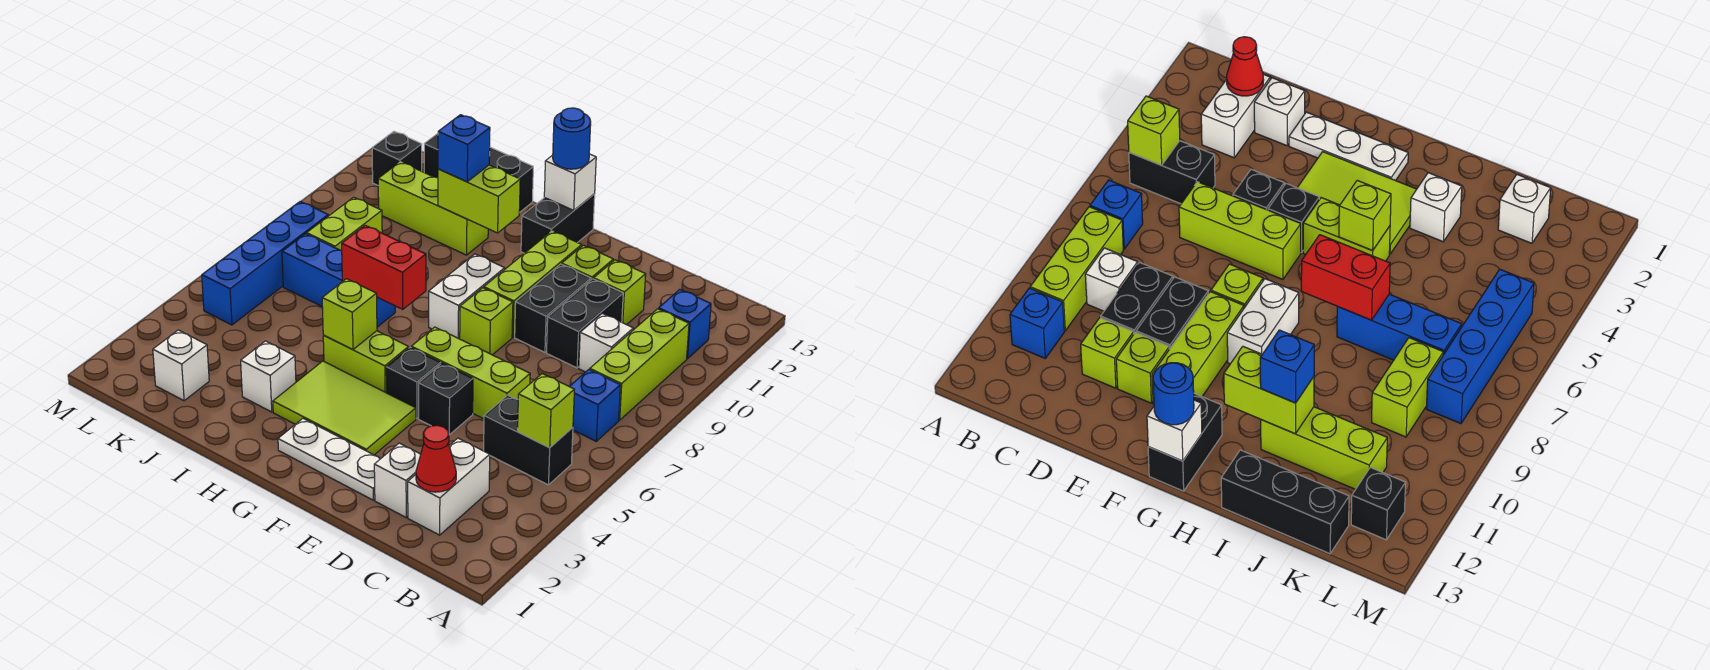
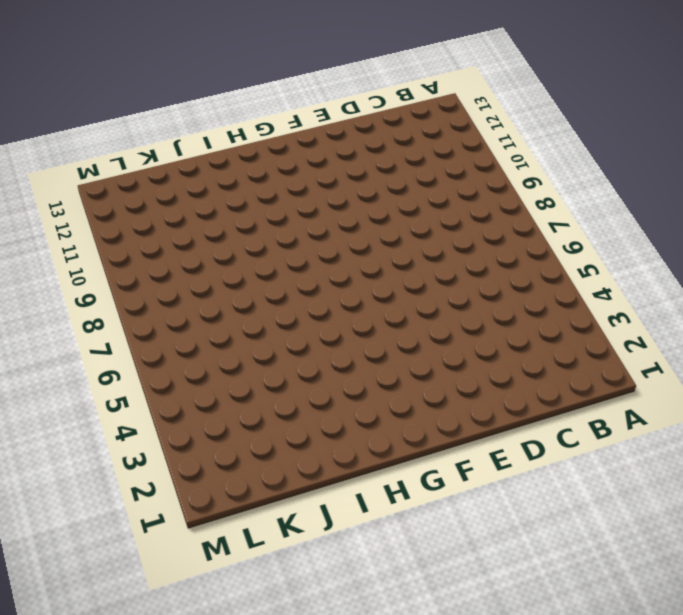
none -> black 1x2 brick [484,395,573,485]
none -> blue 1x1 brick [569,370,621,441]
none -> lime 1x3 brick [590,309,689,420]
none -> blue 1x1 brick [659,289,711,359]

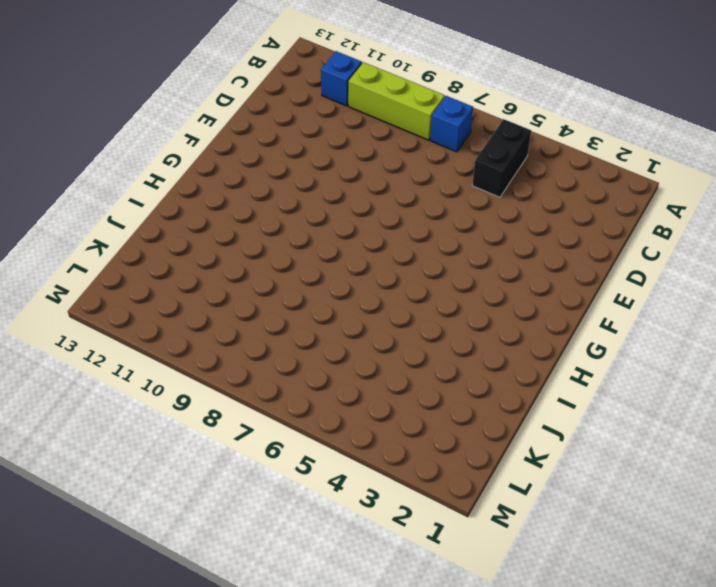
none -> white 1x2 brick [408,438,490,535]
none -> white 1x1 brick [579,313,633,372]
none -> white 1x1 brick [374,443,421,517]
none -> lime 1x3 brick [411,327,530,419]

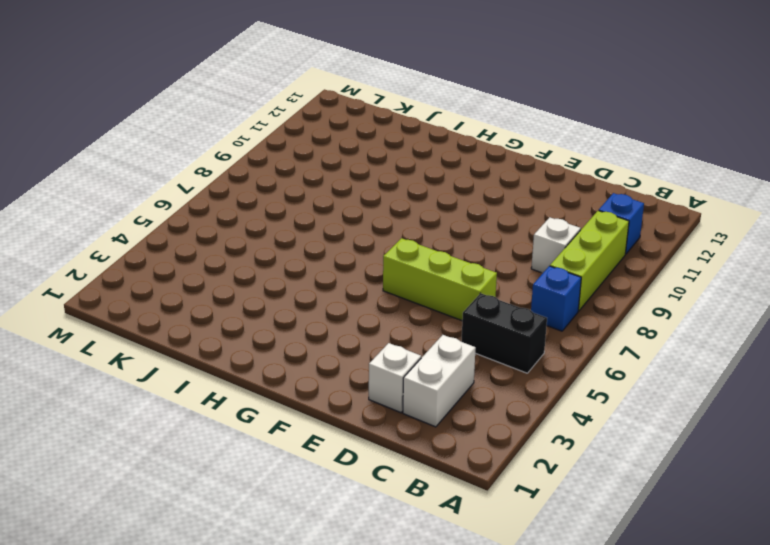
none -> black 1x2 brick [547,279,623,368]
none -> lime 1x1 brick [594,260,646,325]
none -> white 1x3 plate [278,419,380,500]
none -> black 1x1 brick [419,363,473,435]

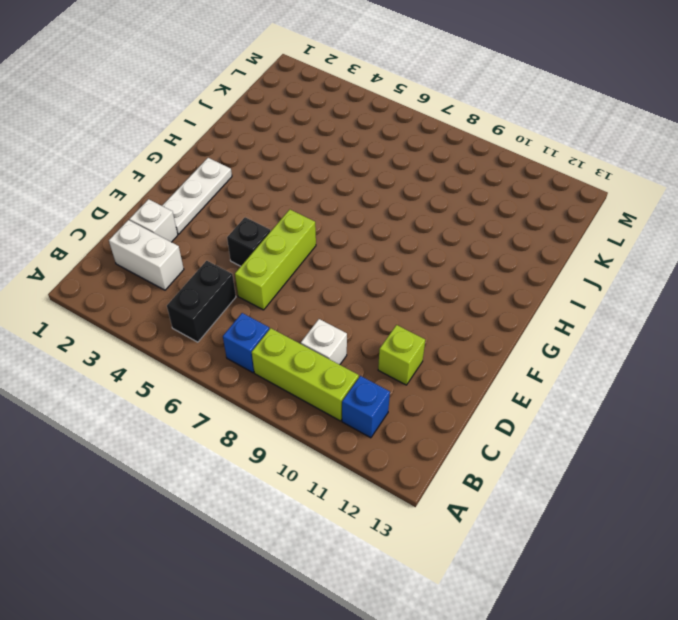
none -> black 1x2 brick [547,279,623,368]
none -> black 1x2 brick [515,264,591,352]
none -> lime 1x1 brick [562,245,613,280]
none -> lime 2x3 tile [273,361,416,455]

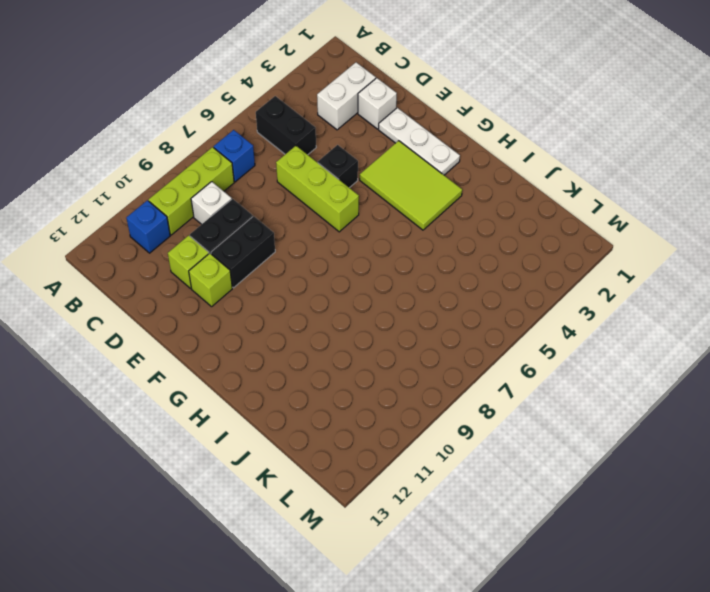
none -> black 1x1 brick [386,347,441,418]
none -> lime 1x1 brick [460,288,513,355]
none -> lime 1x3 brick [484,231,582,337]
none -> lime 1x2 brick [323,331,409,393]

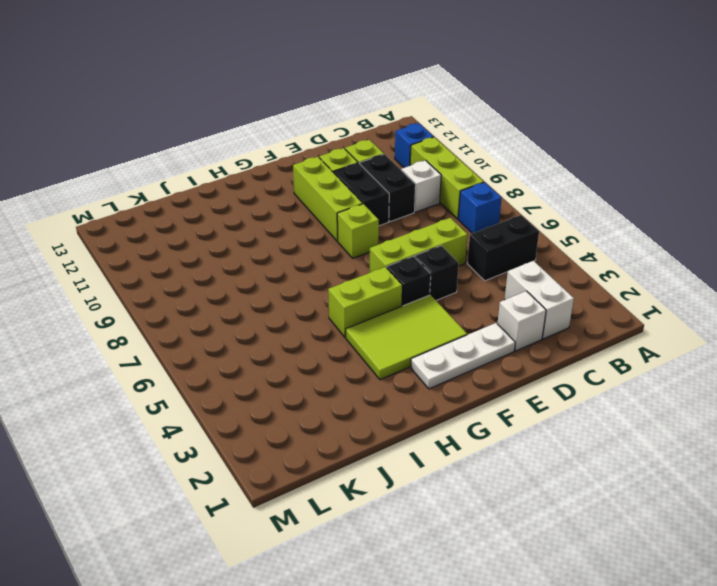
none -> white 1x2 brick [429,254,505,339]
none -> black 1x2 brick [521,194,595,253]
none -> white 1x1 brick [241,341,296,412]
none -> blue 1x3 brick [282,234,395,327]

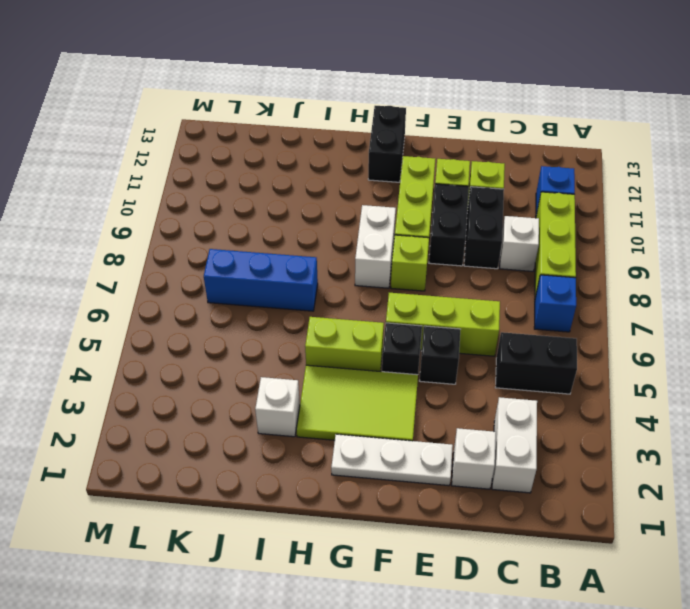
none -> lime 1x3 brick [378,162,488,255]
none -> black 1x3 brick [424,134,533,213]
none -> white 1x1 brick [153,330,209,401]
none -> lime 1x2 brick [307,197,382,251]

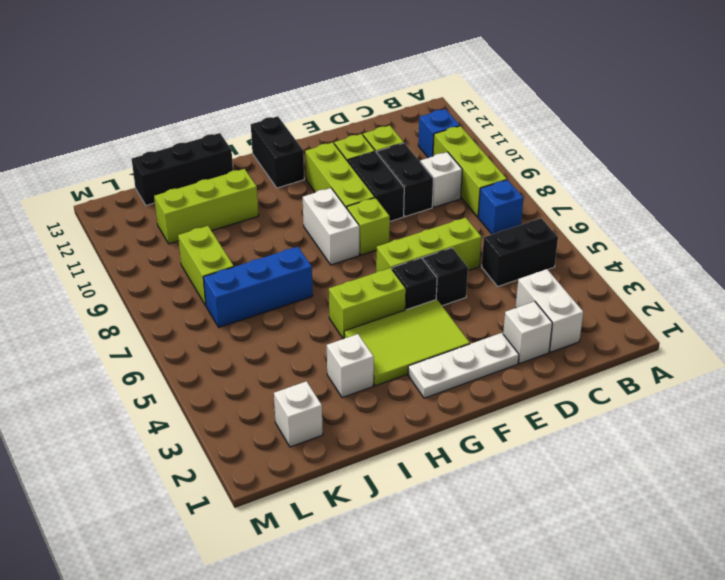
none -> blue 1x4 brick [202,201,328,325]
none -> black 1x1 brick [372,132,422,185]
none -> lime 1x1 brick [518,374,574,448]
none -> red 1x1 cone [416,425,456,492]

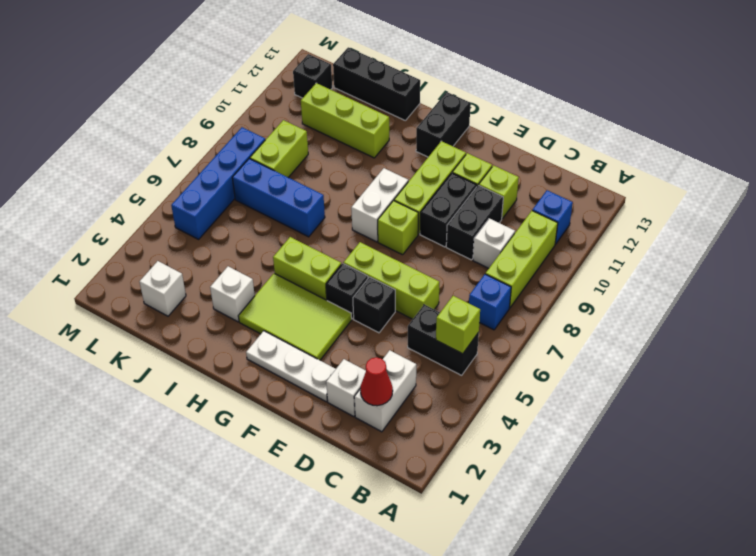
none -> white 1x1 brick [544,154,596,210]
none -> lime 1x1 brick [322,279,377,350]
none -> red 1x2 brick [342,225,426,309]
none -> lime 1x2 brick [438,165,520,233]

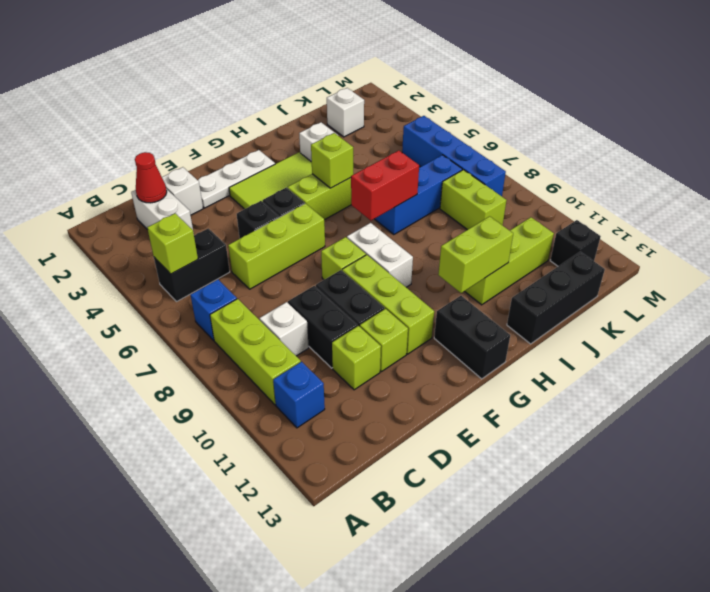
none -> white 1x1 brick [544,154,596,210]
none -> blue 1x1 round brick [553,108,591,169]
none -> blue 1x1 brick [438,115,490,182]

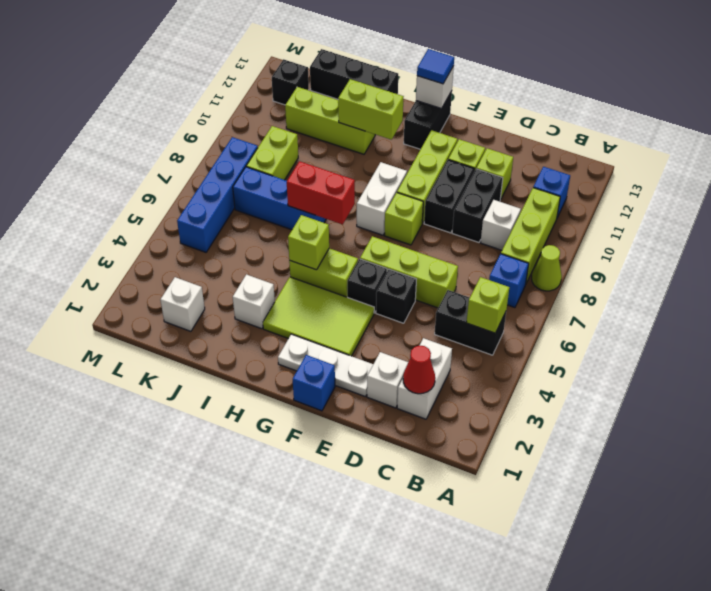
lime 1x1 cone [532,245,562,291] -> none
blue 1x1 brick [293,355,335,411] -> blue 1x1 brick moved to [438,115,490,182]
blue 1x1 tile [417,49,454,84] -> blue 1x1 round brick [553,108,591,169]

